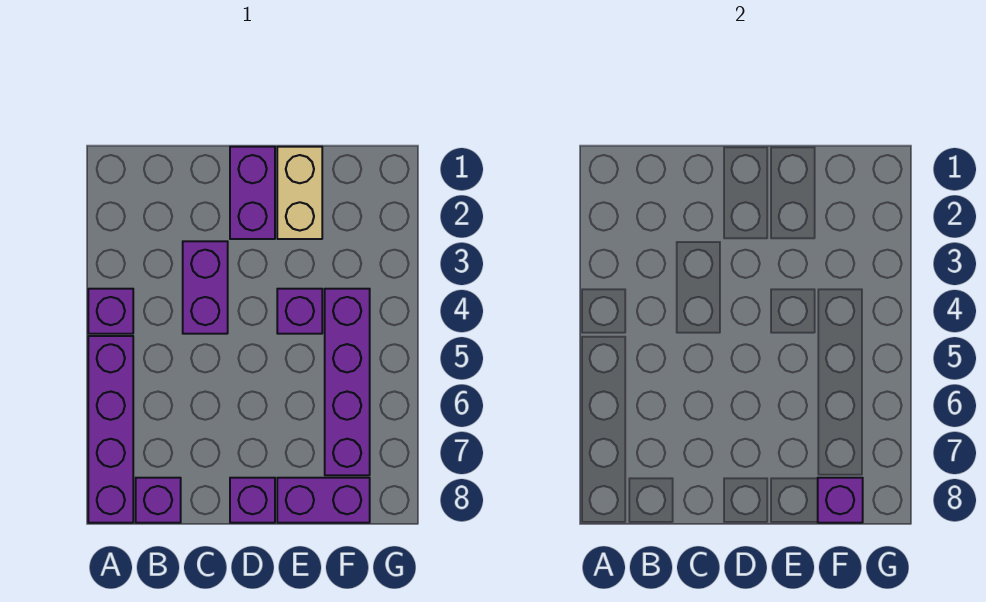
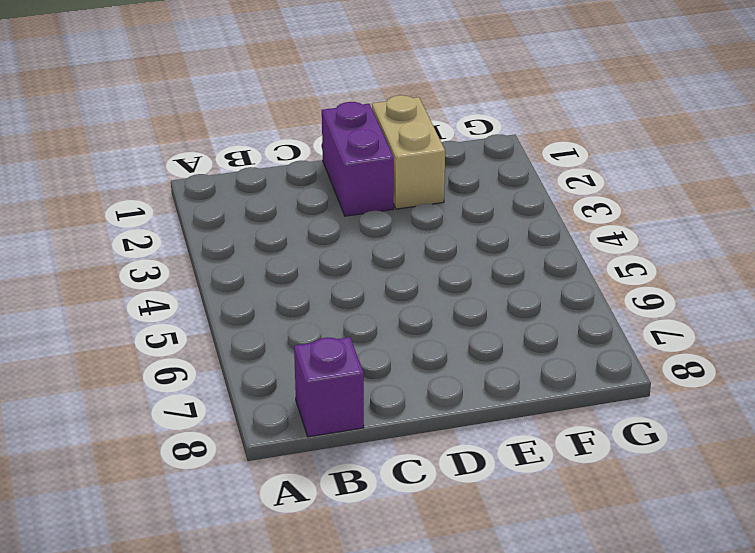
none -> purple 1x1 brick [88,289,133,334]
none -> purple 1x4 brick [88,336,133,523]

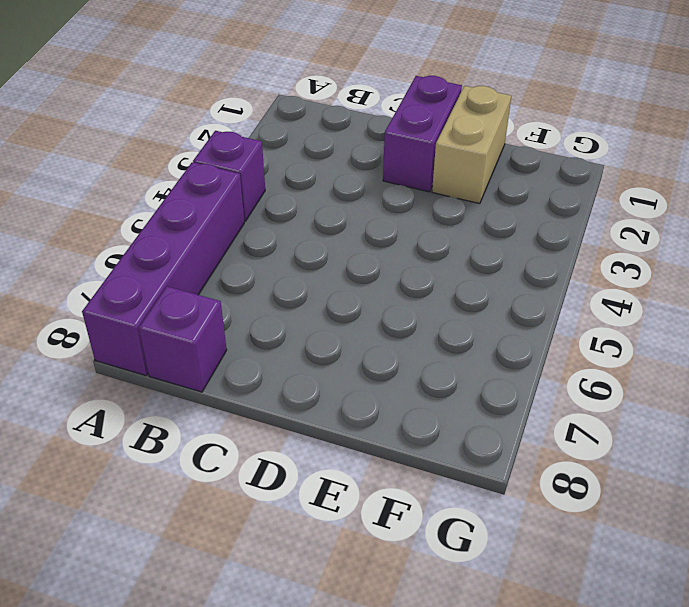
none -> purple 1x2 brick [183,241,228,334]
none -> purple 1x1 brick [230,478,275,523]

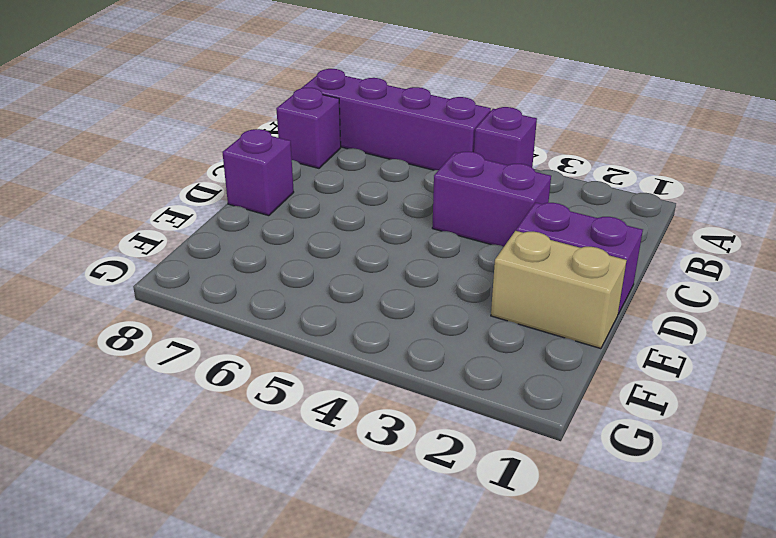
none -> purple 1x1 brick [277,289,322,334]
none -> purple 1x2 brick [277,478,370,523]

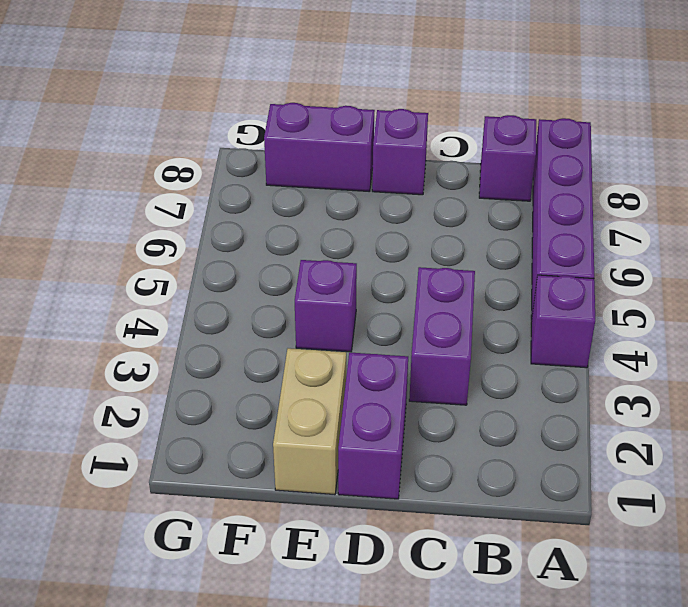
none -> purple 1x4 brick [325,289,370,475]
none -> purple 1x1 brick [818,478,863,523]

